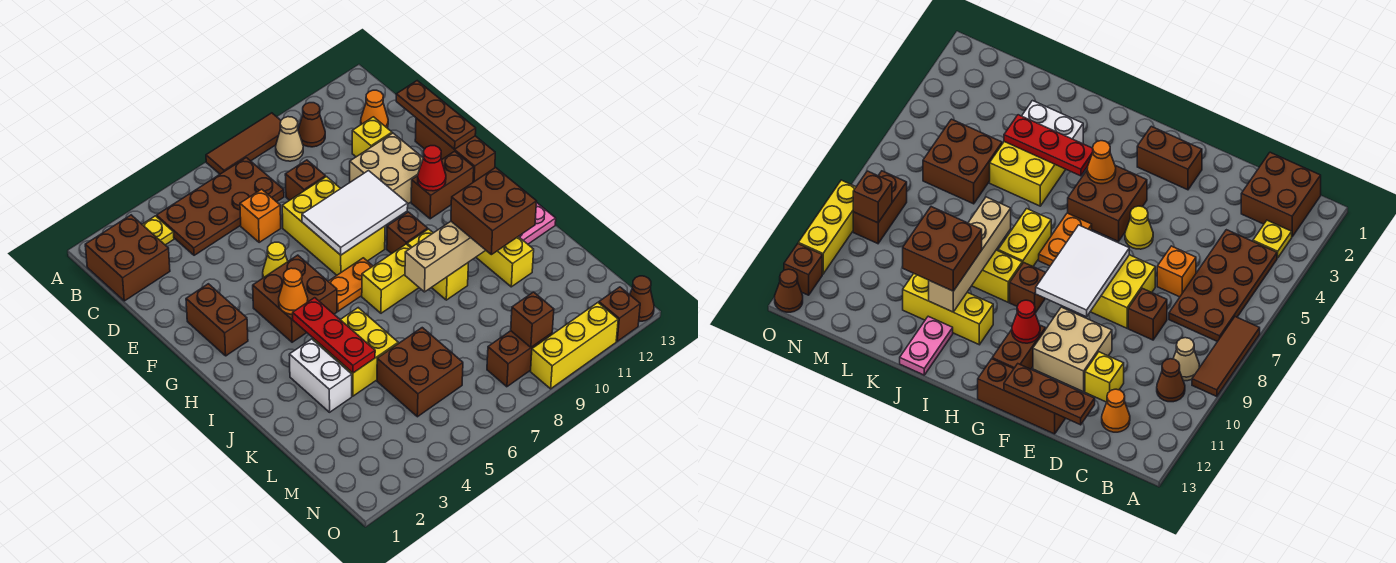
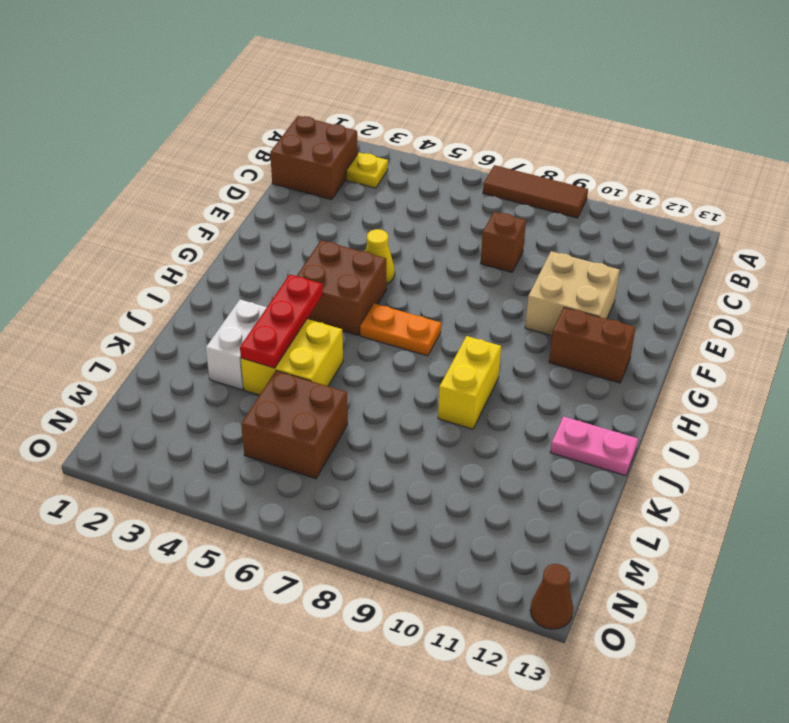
none -> brown 2x4 plate [157,158,284,255]
none -> tan 1x1 cone [276,117,303,161]
none -> brown 1x1 cone [298,103,325,147]
none -> orange 1x1 cone [361,90,388,128]

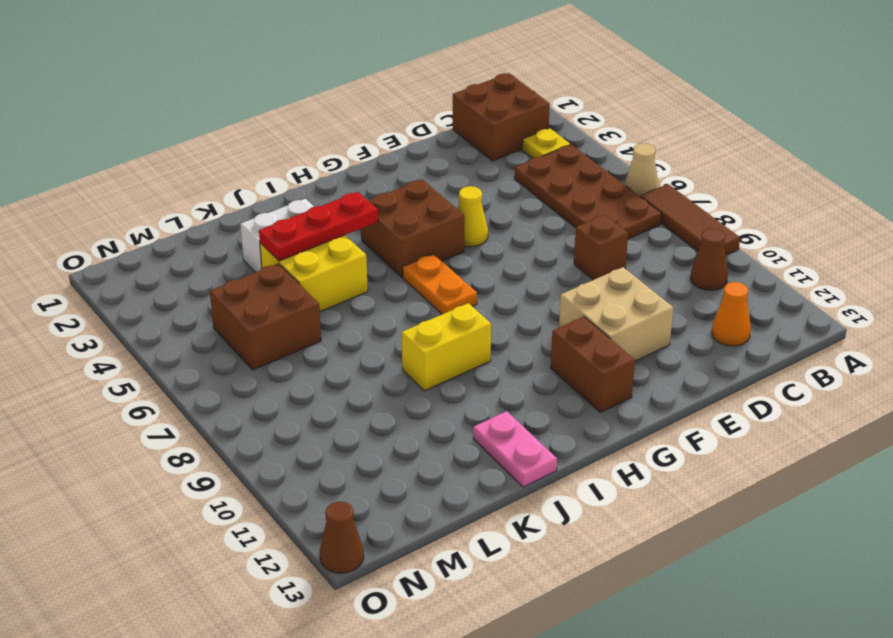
tan 1x1 cone [624,143,659,196] -> tan 1x1 cone moved to [276,117,303,161]
none -> orange 1x1 brick [240,189,281,242]
none -> yellow 1x1 brick [352,117,392,157]
none -> yellow 2x3 brick [282,177,385,275]
none -> brown 1x3 brick [415,118,495,182]

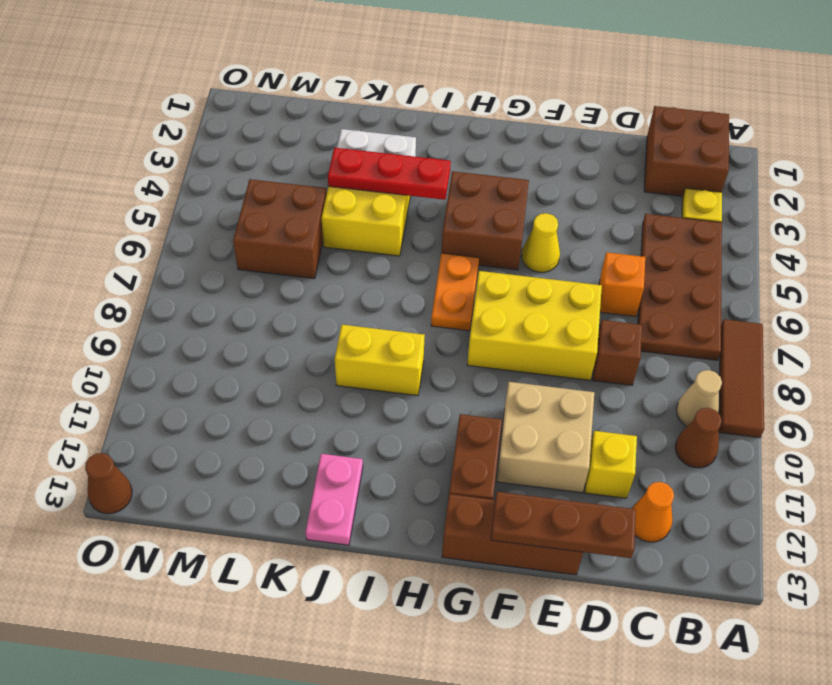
none -> brown 1x2 brick [186,284,248,356]
none -> brown 1x1 brick [387,212,428,254]
none -> yellow 1x2 brick [362,244,419,313]
none -> yellow 1x3 brick [476,237,534,287]

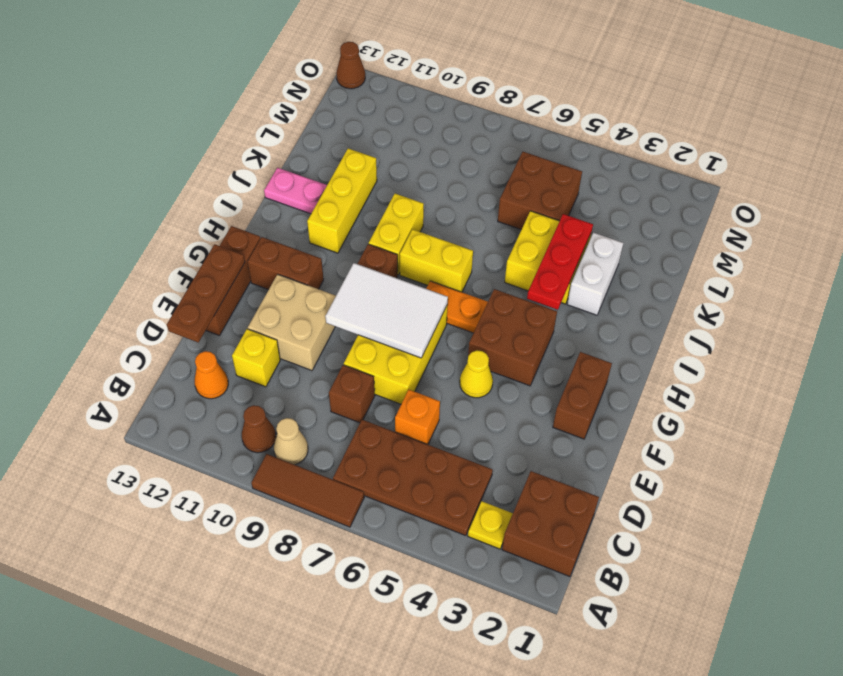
none -> brown 1x2 brick [487,331,552,387]
none -> yellow 1x3 brick [530,303,618,389]
none -> brown 1x1 brick [599,287,640,341]
none -> red 1x1 cone [418,146,446,191]

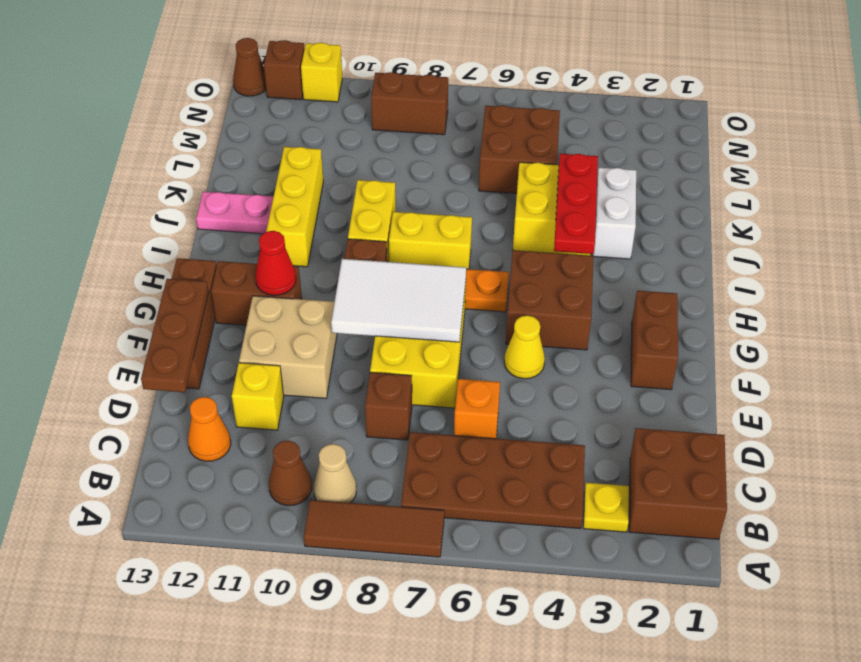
yellow 1x1 brick [301,43,342,102] -> yellow 1x3 brick [530,303,618,389]
none -> orange 1x1 cone [279,268,308,314]
none -> tan 1x4 brick [405,221,486,292]
none -> brown 1x1 brick [511,292,554,347]
none -> brown 2x2 brick [451,168,537,255]

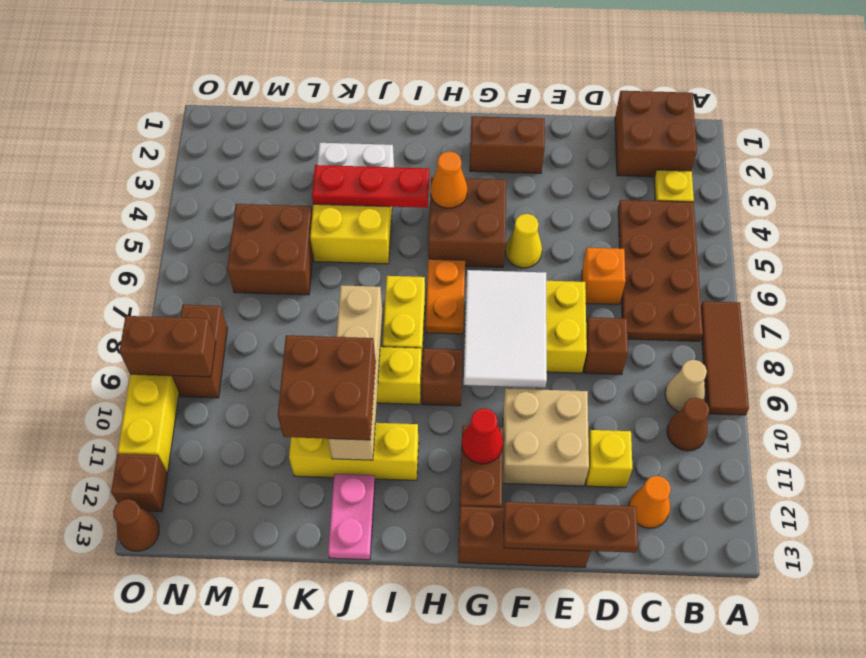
brown 1x2 brick [119,316,216,377] -> brown 1x1 brick [511,292,554,347]

